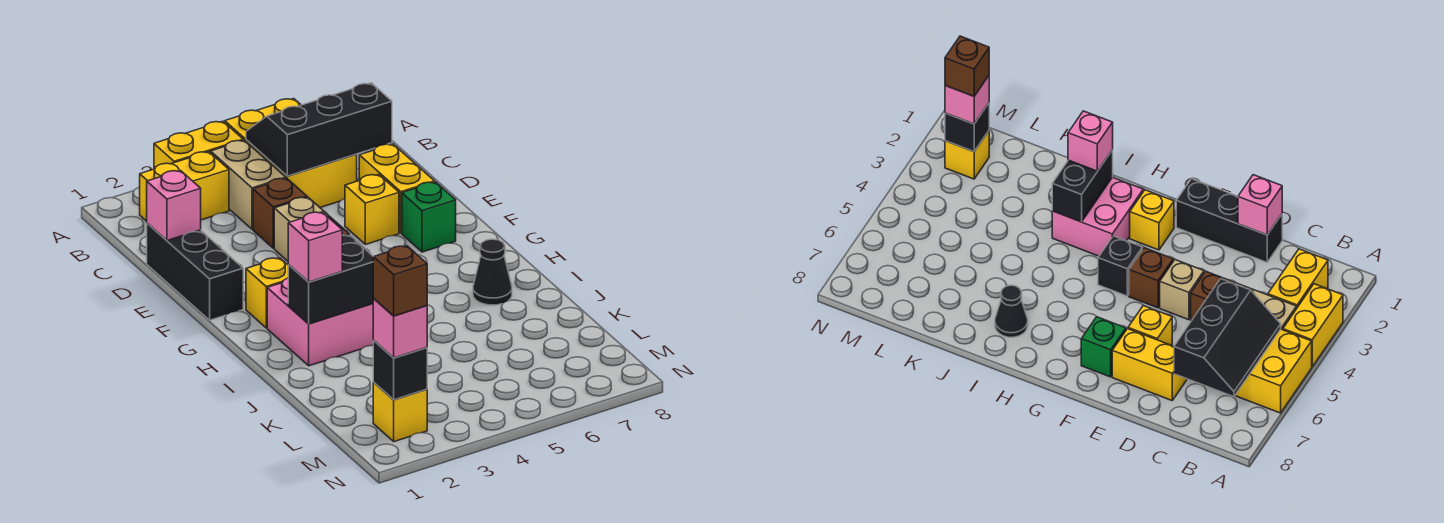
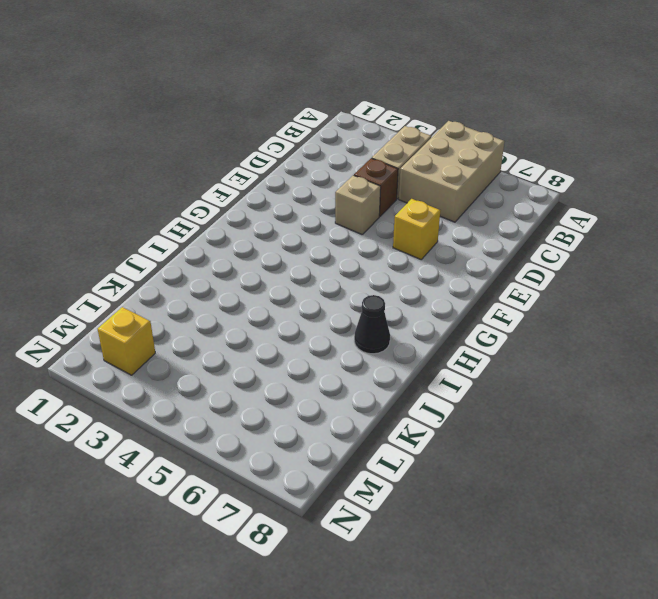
tan 2x3 brick [399,121,505,222] -> yellow 2x3 brick [225,99,357,207]
none -> yellow 1x2 brick [154,121,243,169]
none -> yellow 1x2 brick [140,152,229,221]
none -> black 1x3 brick [147,223,243,320]

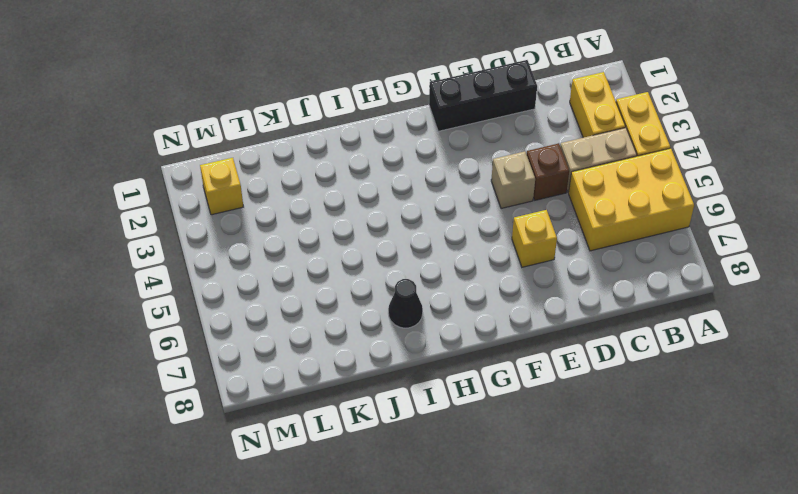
none -> yellow 1x2 brick [359,144,435,233]
none -> brown 1x1 brick [1129,248,1173,308]
none -> green 1x1 brick [402,182,456,252]

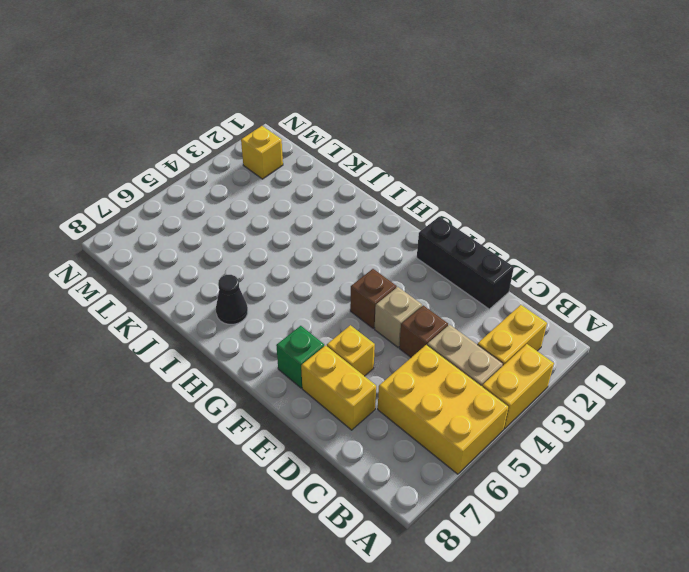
none -> yellow 1x1 brick [246,258,288,328]
none -> black 1x1 brick [1098,236,1142,296]
none -> pink 2x2 brick [267,278,374,366]

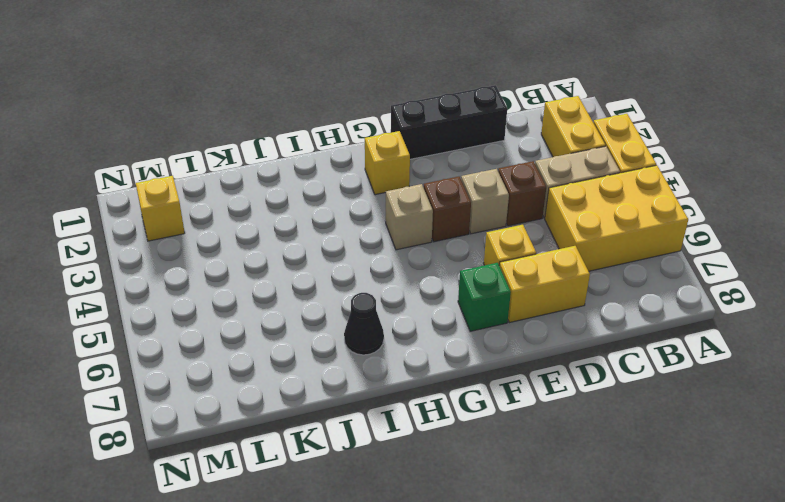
tan 1x1 brick [386,184,433,250] -> black 1x1 brick [1098,236,1142,296]
none -> pink 2x2 brick [267,278,374,366]
none -> black 2x3 slope [246,83,392,176]
none -> pink 1x1 brick [147,170,201,241]

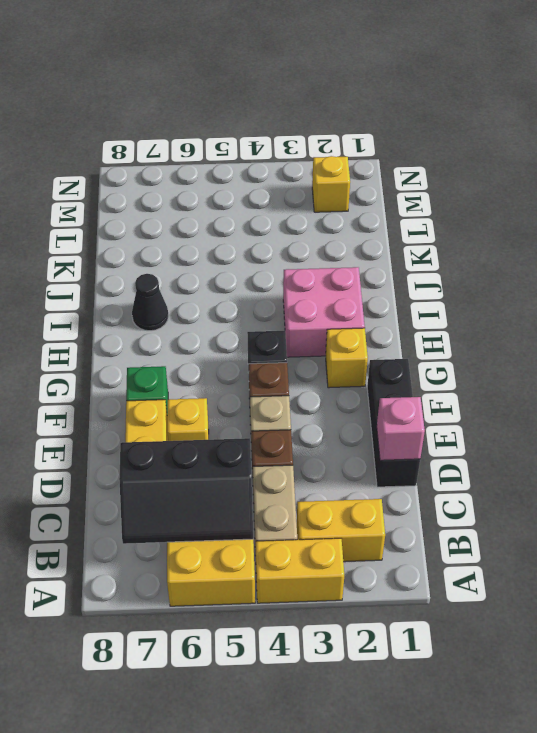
none -> black 1x2 brick [288,243,374,324]
none -> black 1x1 brick [373,341,427,400]
none -> pink 1x1 brick [288,212,342,282]

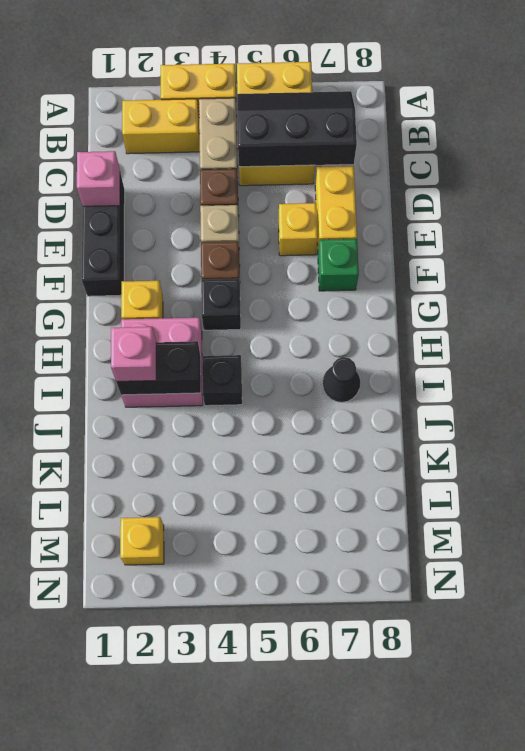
black 1x1 brick [202,355,242,406] -> black 1x1 brick moved to [373,341,427,400]
none -> pink 1x1 brick [373,299,427,358]
none -> brown 1x1 brick [373,246,427,316]

